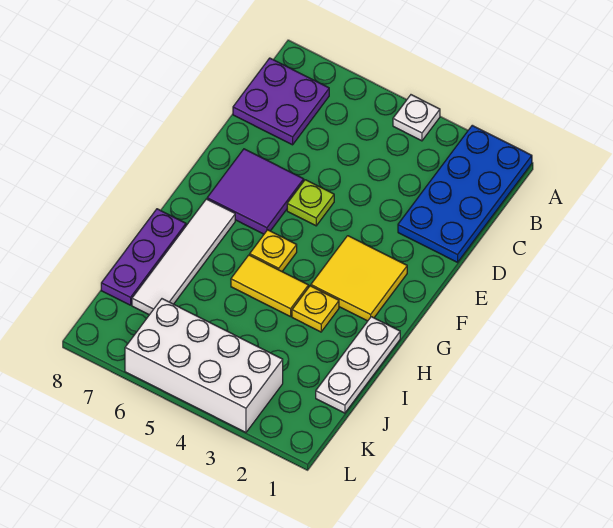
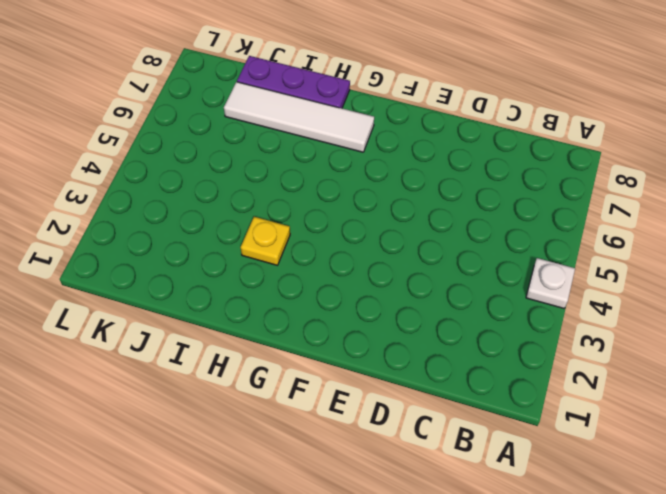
none -> blue 2x4 plate [398,125,532,262]
none -> purple 2x2 plate [233,58,329,145]
none -> lime 1x1 plate [287,180,334,226]

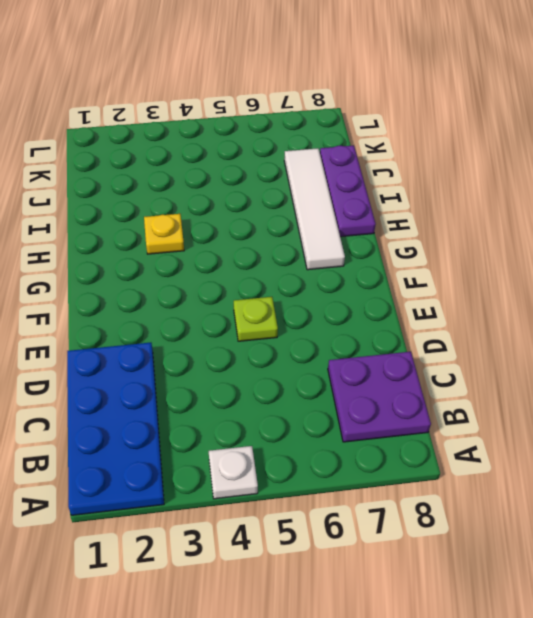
none -> purple 2x2 tile [207,149,304,234]
none -> yellow 2x2 tile [311,236,407,321]
none -> yellow 1x1 plate [250,230,297,271]

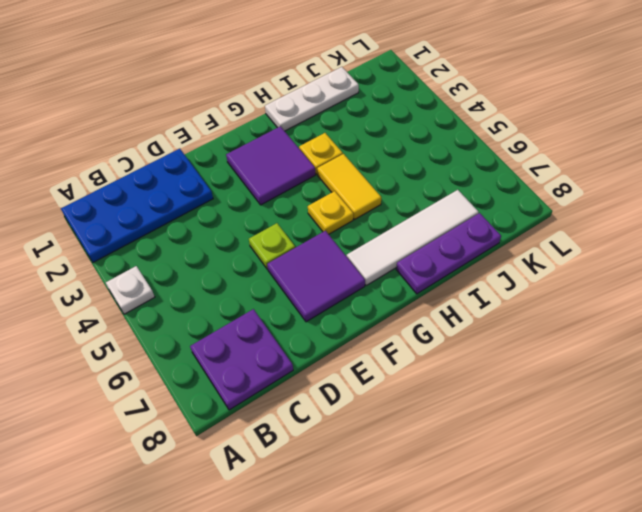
purple 2x2 tile [226,126,315,205] -> yellow 2x2 tile [311,236,407,321]
none -> white 2x4 brick [125,299,283,432]

